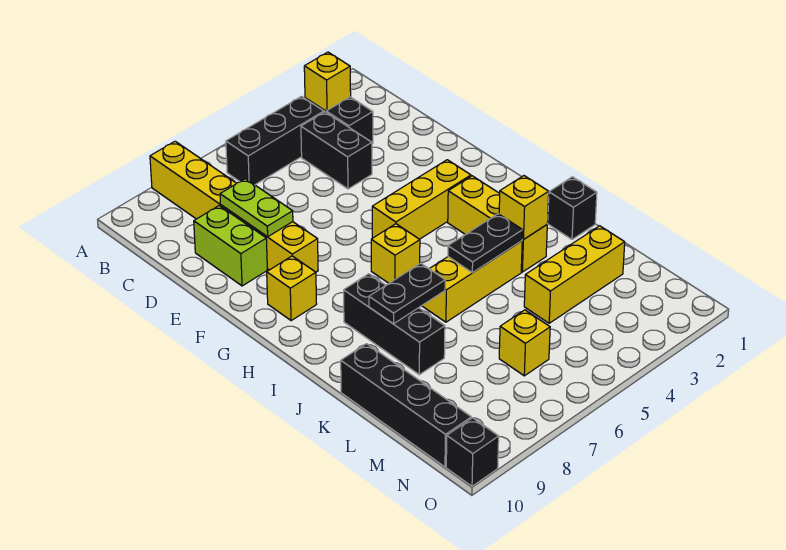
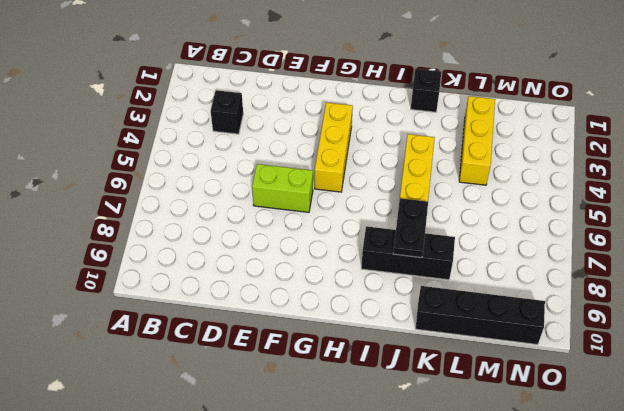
lime 1x2 brick [252,164,313,212] -> lime 1x2 brick moved to [194,206,267,286]
none -> yellow 1x1 brick [304,52,351,111]
none -> yellow 1x6 brick [150,141,318,272]
none -> black 1x3 brick [226,97,324,185]

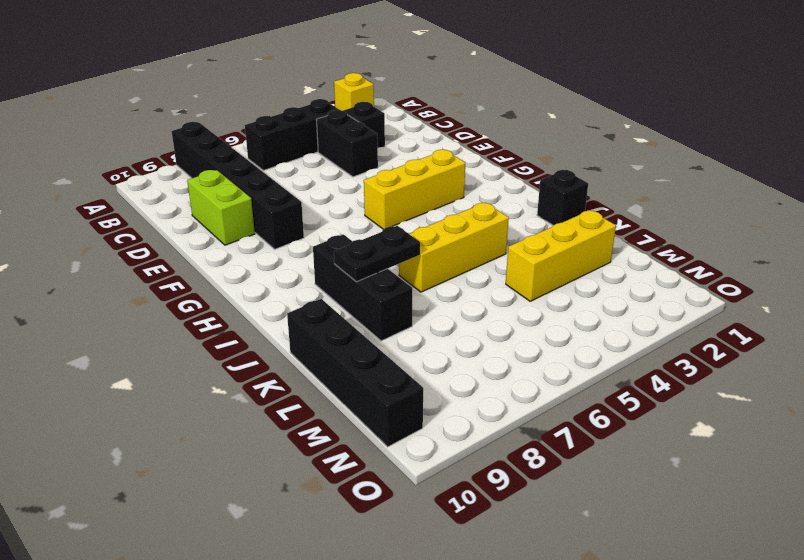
black 1x6 brick [172,122,304,249] -> yellow 1x6 brick [150,141,318,272]
none -> yellow 1x1 brick [267,256,317,321]
none -> yellow 1x3 brick [448,176,547,272]
none -> yellow 1x1 brick [371,224,420,283]

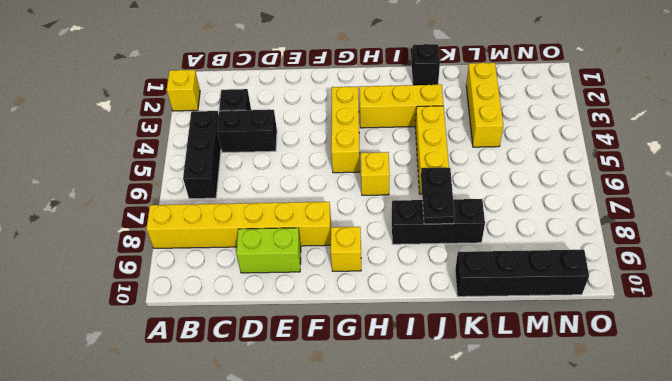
none -> yellow 1x1 brick [499,310,550,376]
none -> black 1x1 brick [446,418,499,486]
none -> lime 1x2 plate [220,179,293,237]

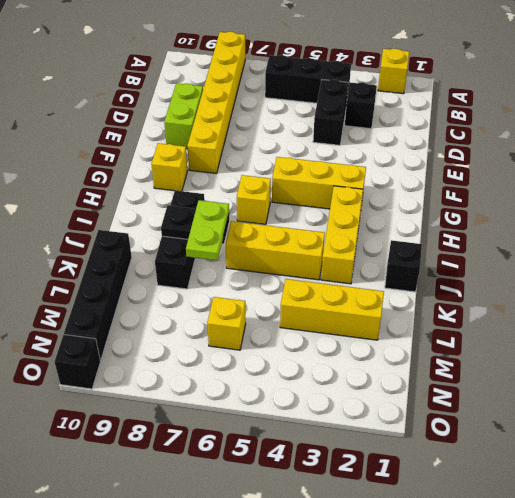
lime 1x2 plate [186,200,229,261] -> lime 1x2 plate moved to [220,179,293,237]
none -> yellow 1x1 brick [499,176,549,240]
none -> black 1x2 plate [448,214,523,273]

